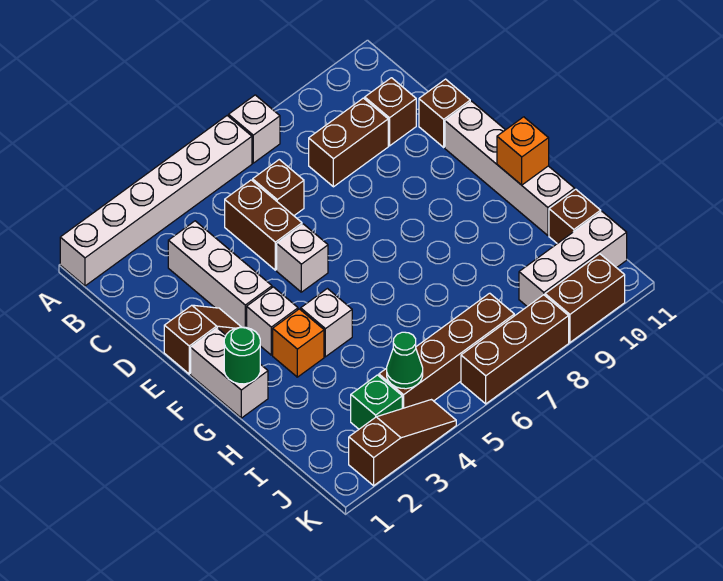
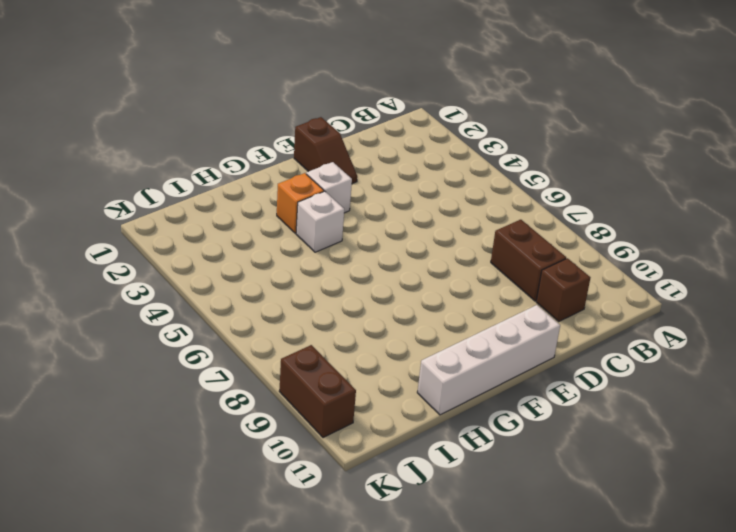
none -> white 1x6 brick [60,116,252,286]
none -> white 1x1 brick [229,95,280,163]
none -> white 1x3 brick [168,221,272,328]

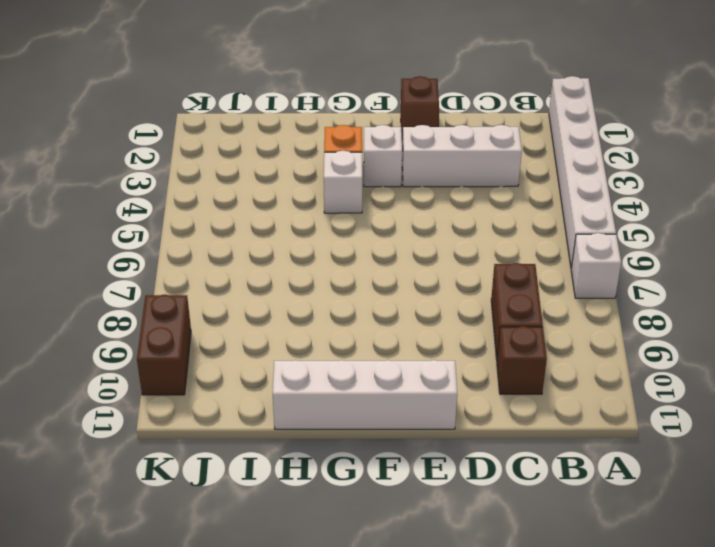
none -> brown 1x2 brick [225,180,302,270]
none -> brown 1x1 brick [253,160,304,216]
none -> brown 1x1 brick [419,79,470,147]

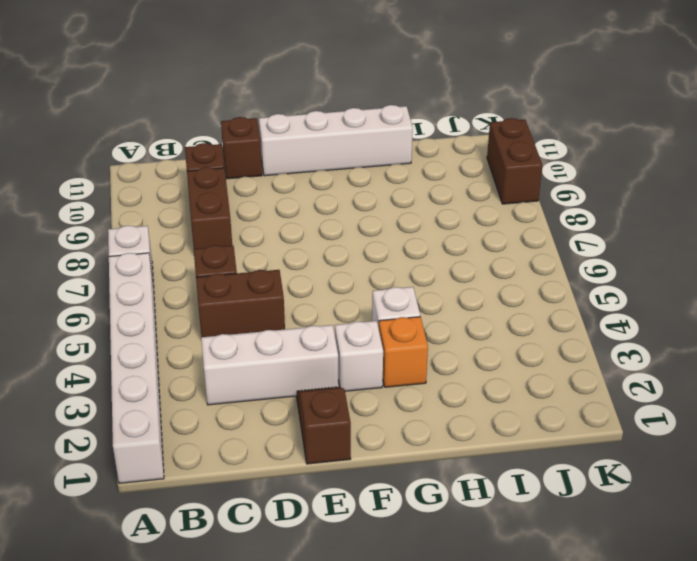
none -> white 1x1 brick [277,224,328,292]
none -> white 1x2 brick [191,328,268,418]
none -> brown 1x1 brick [549,189,601,244]

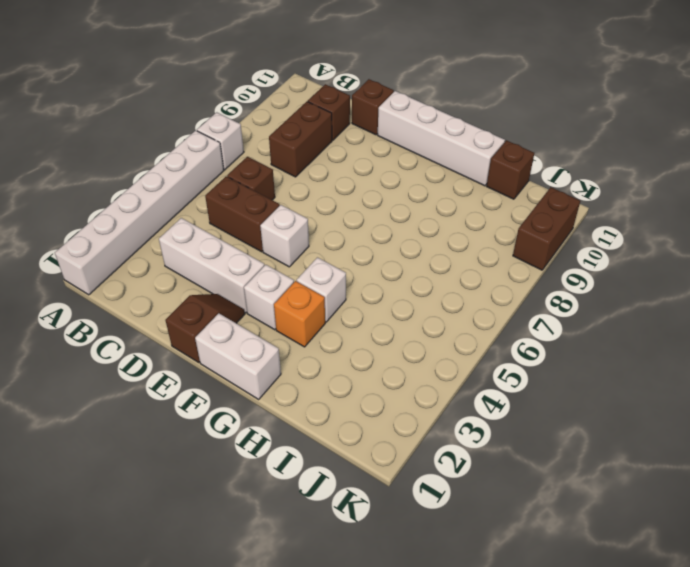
none -> green 1x1 brick [351,375,402,429]
none -> brown 1x4 brick [379,293,514,408]
none -> white 1x3 brick [519,211,627,306]

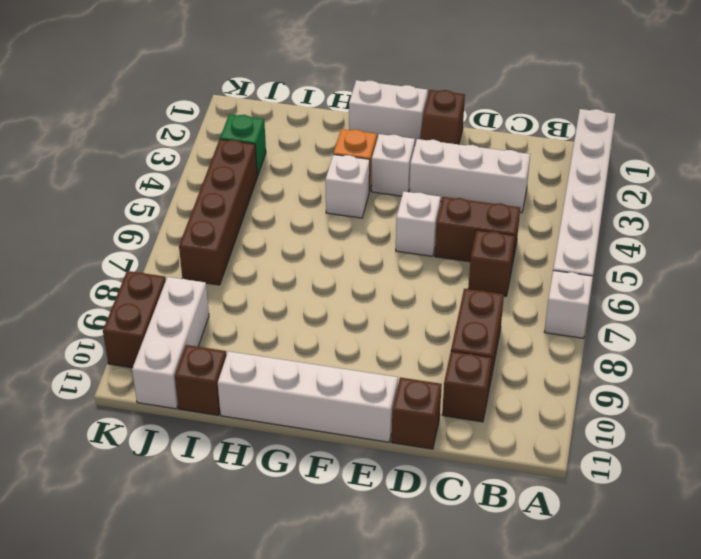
none -> brown 1x3 slope [349,400,456,486]
none -> brown 1x3 brick [461,295,569,404]
none -> green 1x1 round brick [224,327,260,384]

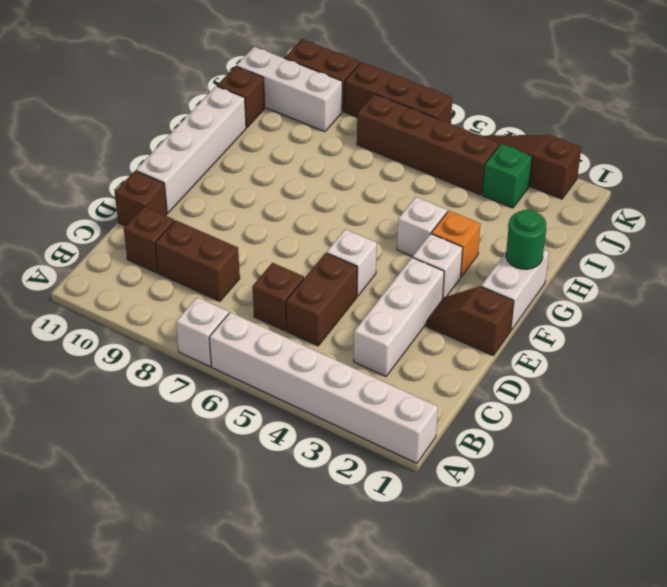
none -> orange 1x1 brick [497,117,549,185]
none -> green 1x1 cone [387,332,423,389]

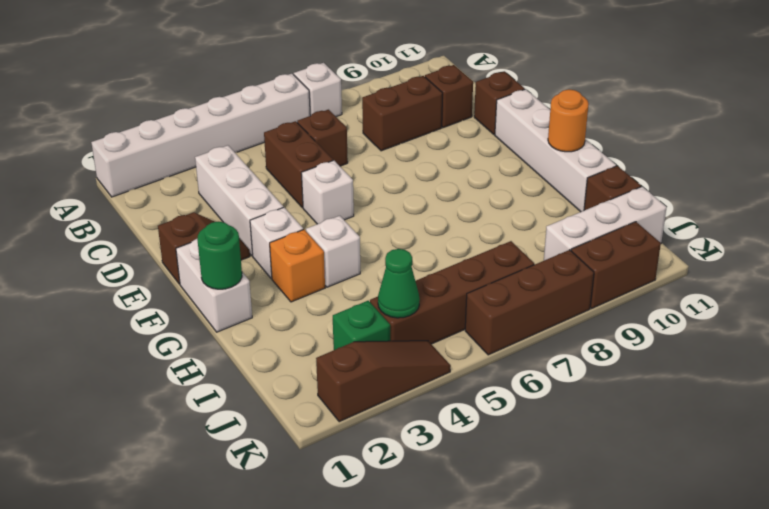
orange 1x1 round brick [548,90,589,152] -> orange 1x1 brick [497,117,549,185]

